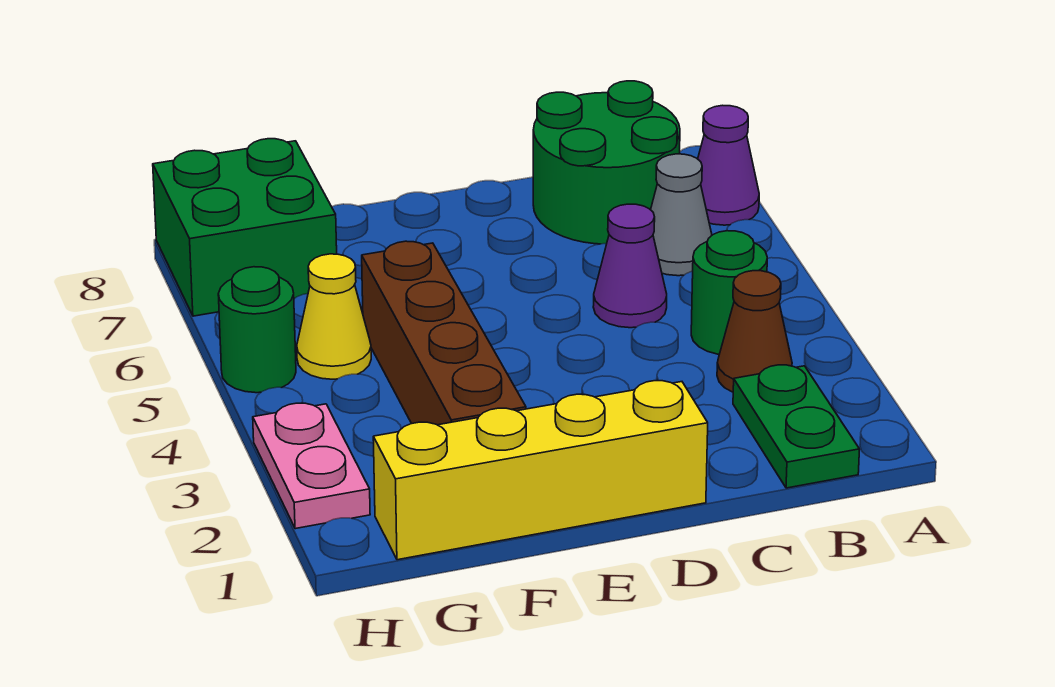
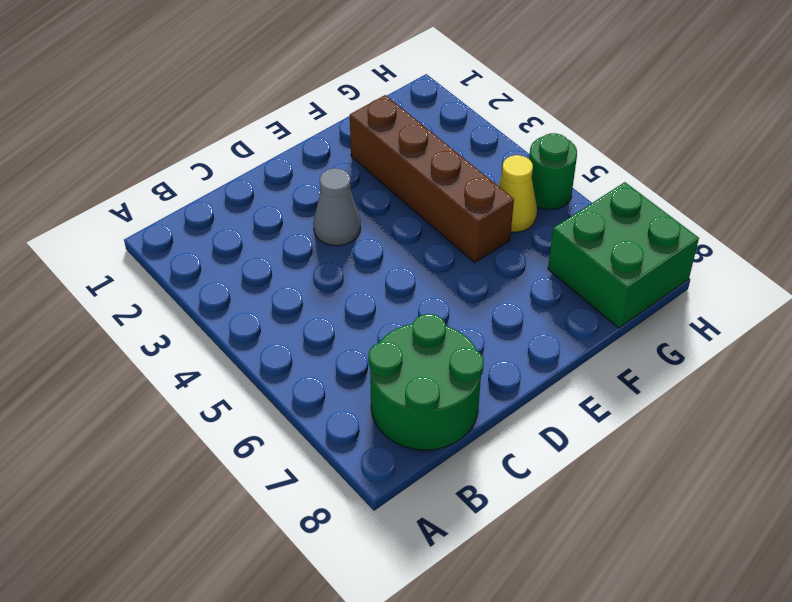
grey 1x1 cone [313,168,361,246] -> grey 1x1 cone moved to [651,154,712,276]
none -> purple 1x1 cone [698,105,759,225]
none -> green 1x2 plate [733,365,860,488]
none -> brown 1x1 cone [717,271,792,392]

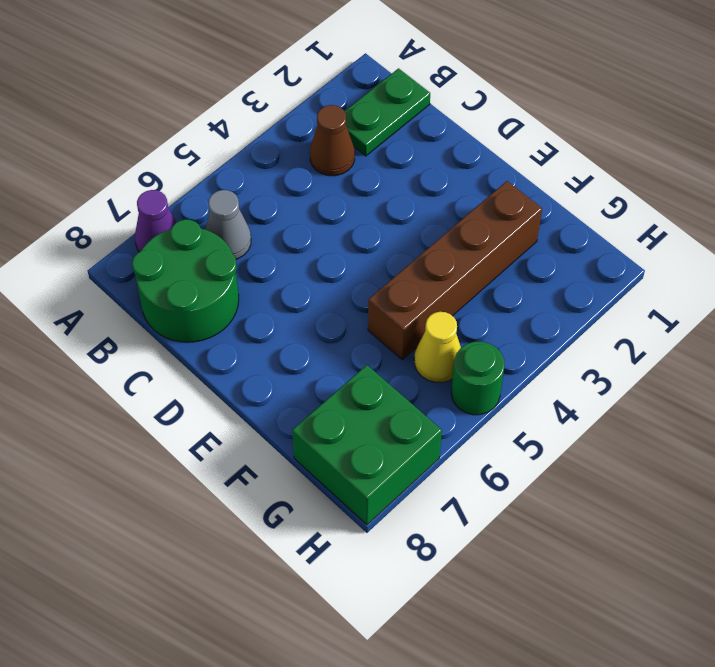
none -> green 1x1 round brick [691,231,767,354]
none -> purple 1x1 cone [593,204,667,328]
none -> yellow 1x4 brick [373,381,708,560]

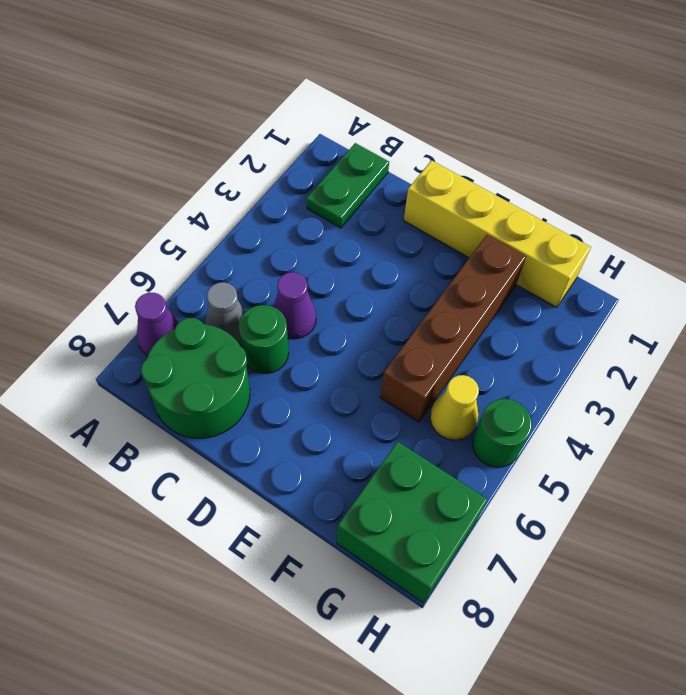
green 1x1 round brick [239,305,289,374] -> green 1x1 round brick moved to [691,231,767,354]
none -> brown 1x1 cone [717,271,792,392]
none -> pink 1x2 plate [253,403,370,529]

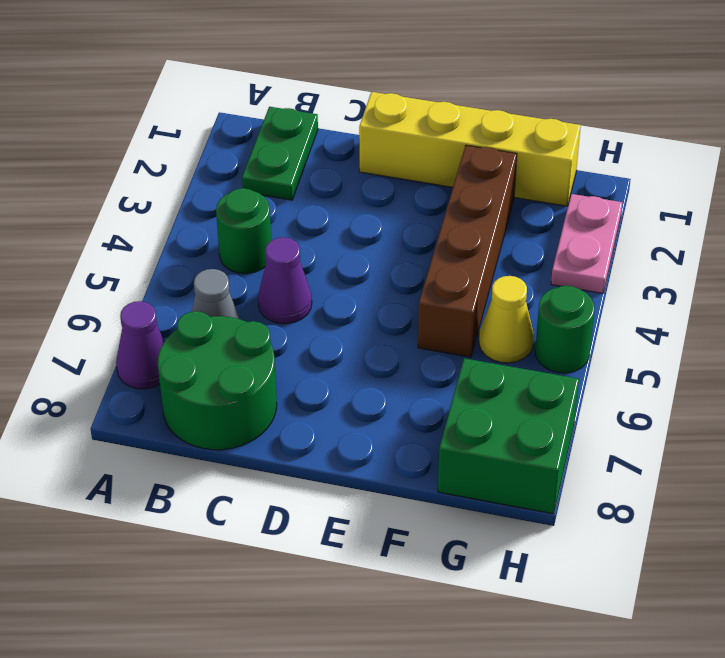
none -> brown 1x1 cone [717,271,792,392]

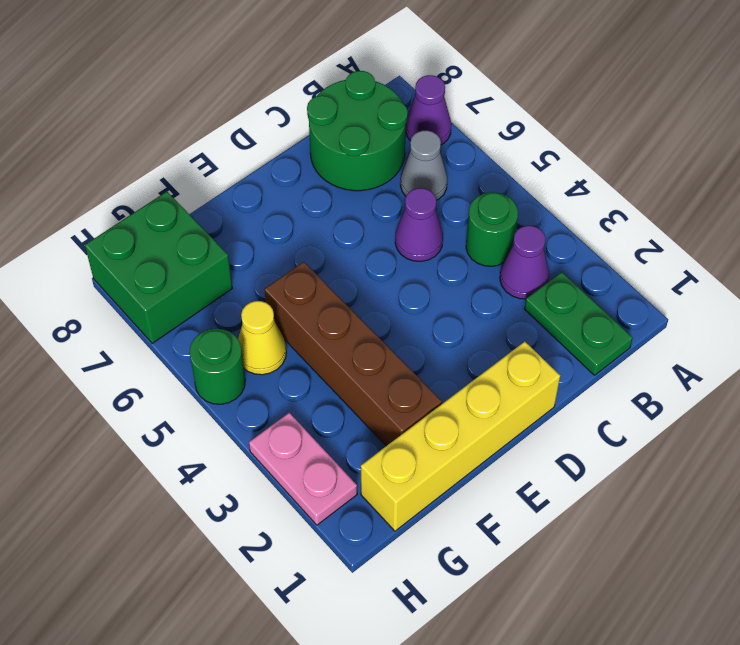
purple 1x1 cone [500,226,549,299] -> brown 1x1 cone [717,271,792,392]

